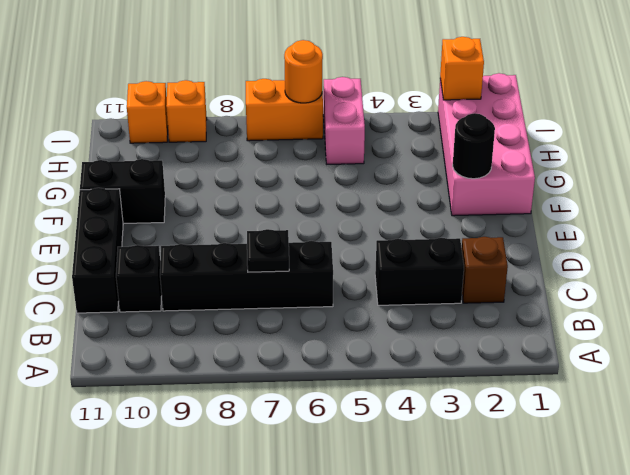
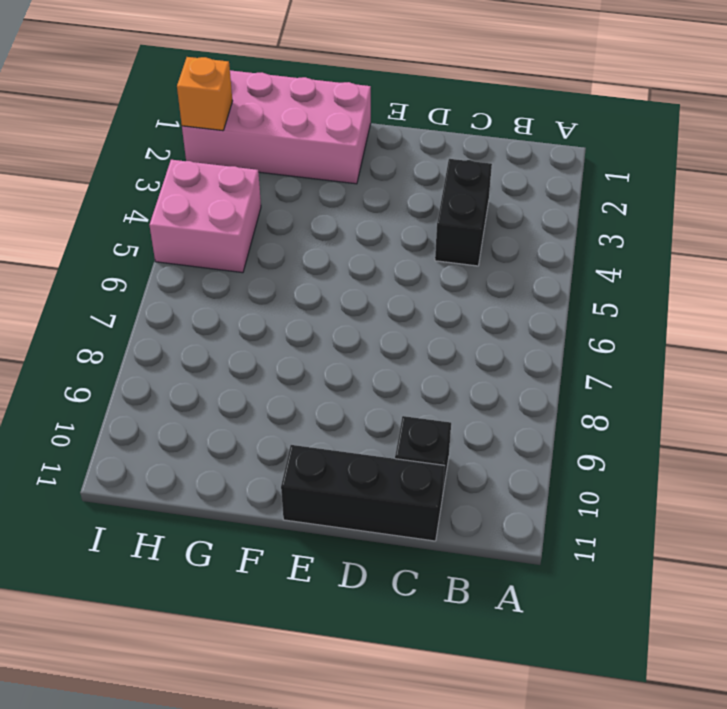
pink 2x2 brick [149,160,261,273] -> pink 1x2 brick [323,77,365,164]
none -> brown 1x1 brick [462,237,508,303]
none -> black 1x4 brick [160,241,333,311]
none -> black 1x2 brick [80,159,165,223]

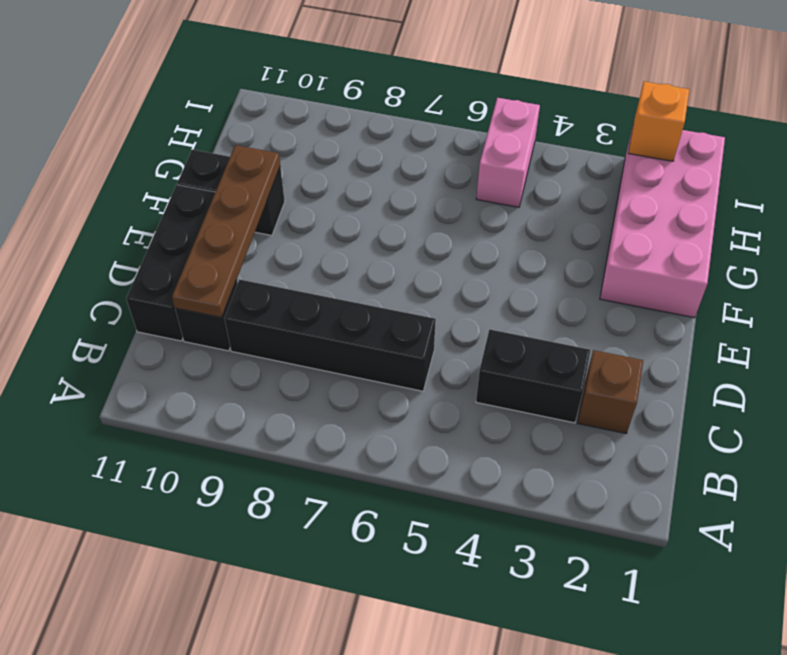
brown 1x4 plate [172,145,280,318] -> none
none -> orange 1x2 brick [246,79,323,141]
none -> orange 1x1 brick [166,80,207,142]
none -> orange 1x1 brick [127,81,168,143]

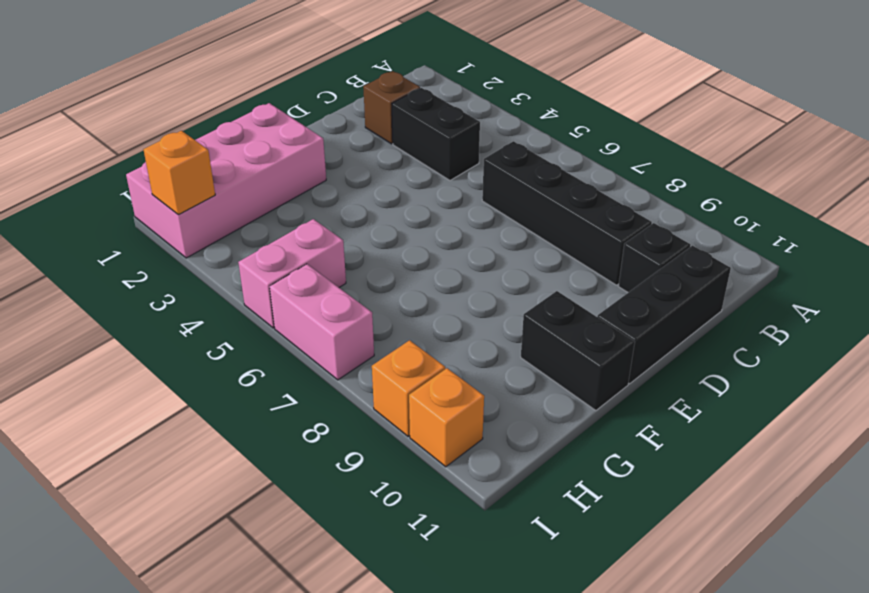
pink 1x2 brick [270,264,374,380] -> orange 1x2 brick [246,79,323,141]
none -> black 1x1 plate [247,229,289,272]
none -> black 1x1 round brick [453,113,495,179]
none -> orange 1x1 round brick [284,40,323,103]

